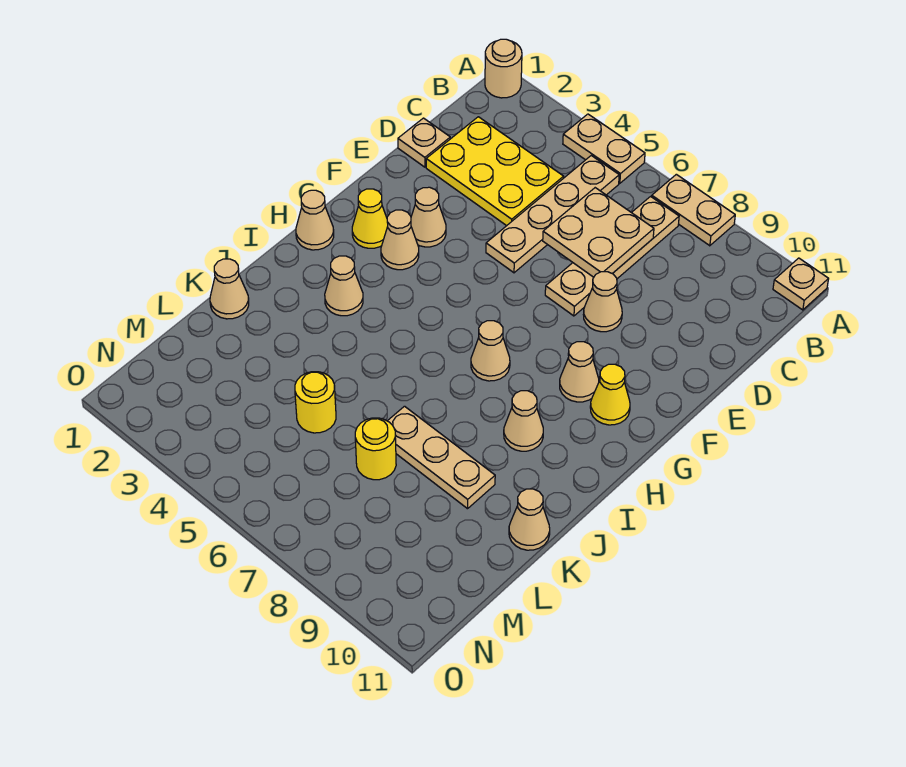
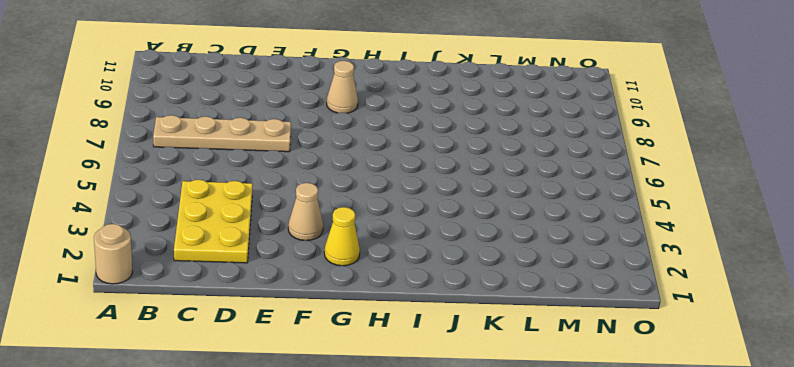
none -> tan 1x2 plate [563,114,645,183]
none -> tan 1x2 plate [652,174,735,246]
none -> tan 1x1 plate [773,258,828,310]

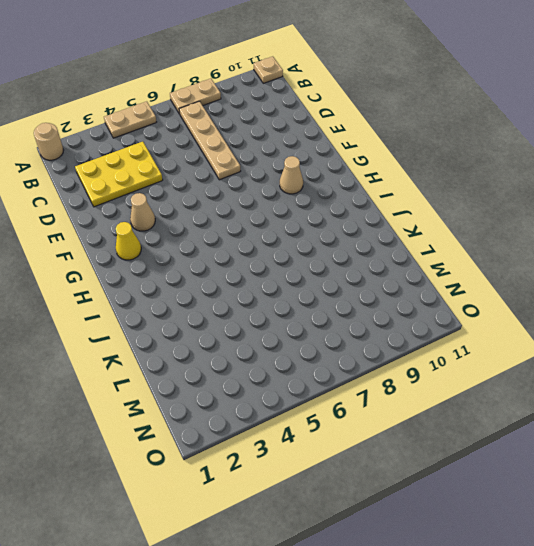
none -> tan 1x4 plate [486,156,619,273]
none -> tan 1x1 plate [398,118,450,167]
none -> tan 1x1 cone [583,272,622,332]

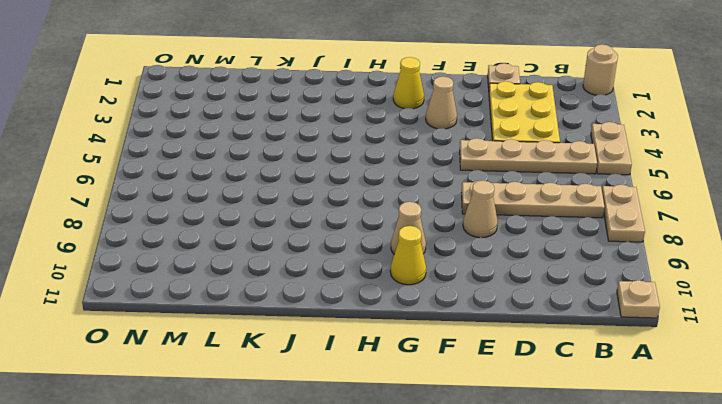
none -> tan 1x1 cone [381,210,419,270]
none -> tan 1x1 cone [296,190,334,250]
none -> tan 1x1 cone [471,321,510,381]

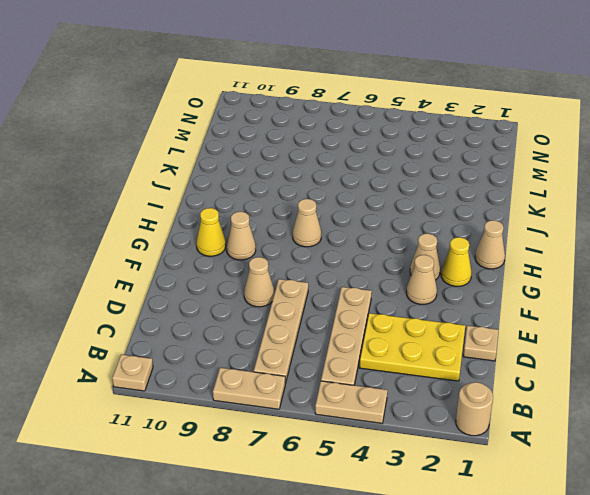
none -> tan 1x1 cone [325,256,363,316]
none -> tan 1x1 cone [504,391,543,451]
none -> tan 1x1 cone [210,259,249,319]

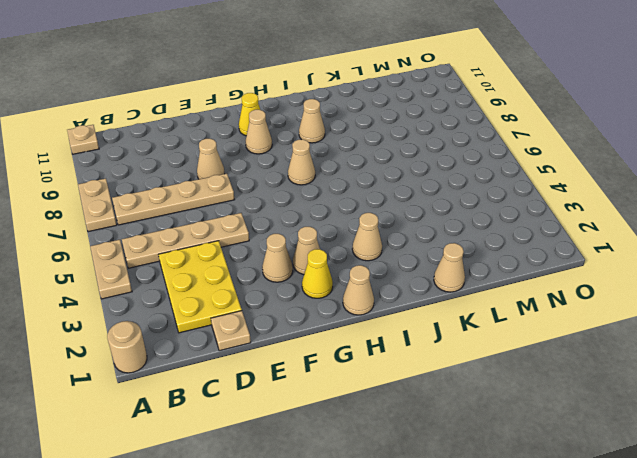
none -> tan 1x3 plate [388,406,495,509]
none -> tan 1x1 cone [509,489,550,550]
none -> yellow 1x1 round brick [295,372,336,433]

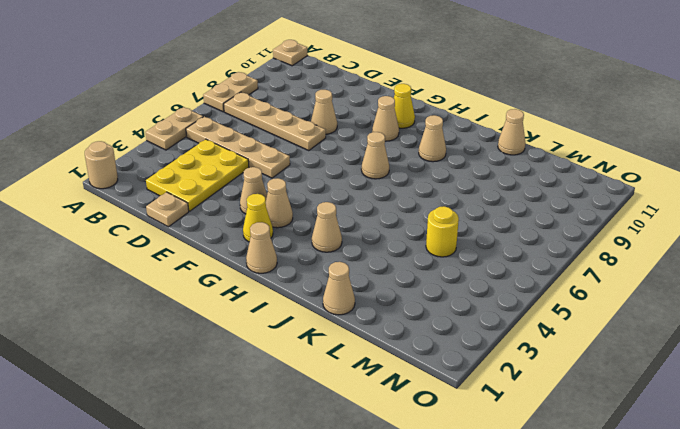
none -> tan 1x3 plate [388,406,495,509]
none -> yellow 1x1 round brick [355,418,396,480]
none -> tan 2x2 plate [543,188,654,277]

